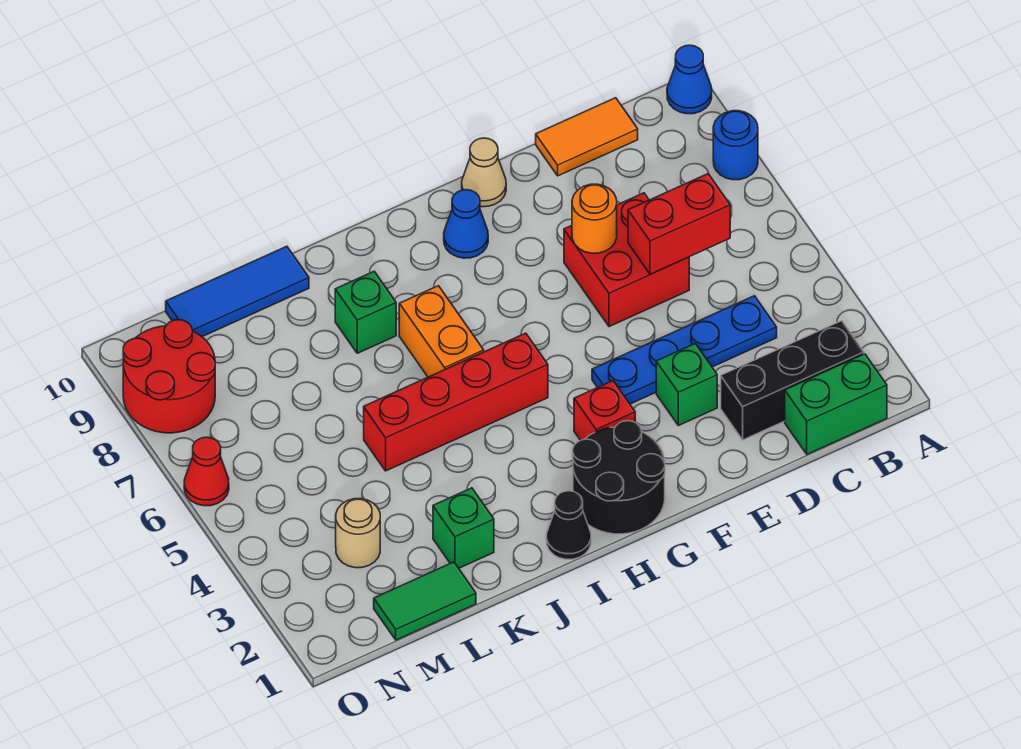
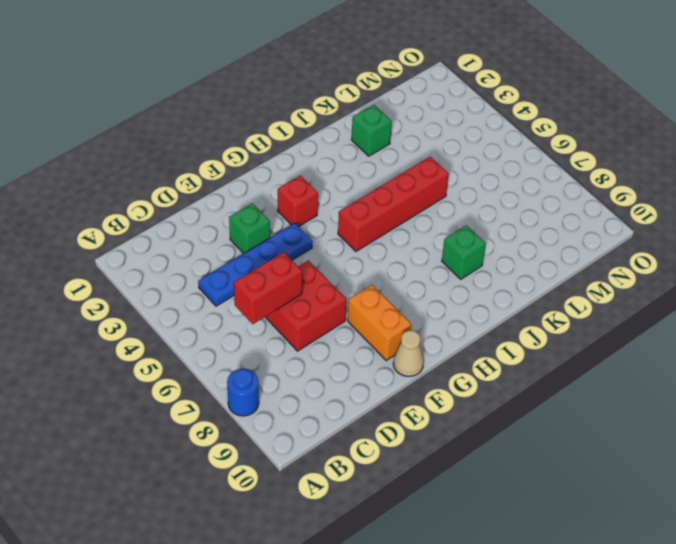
orange 1x2 brick [348,285,411,360] -> orange 1x2 brick moved to [399,286,484,377]
none -> blue 1x1 cone [667,45,712,114]
none -> green 1x2 brick [785,354,887,454]
none -> black 1x3 brick [721,321,864,440]

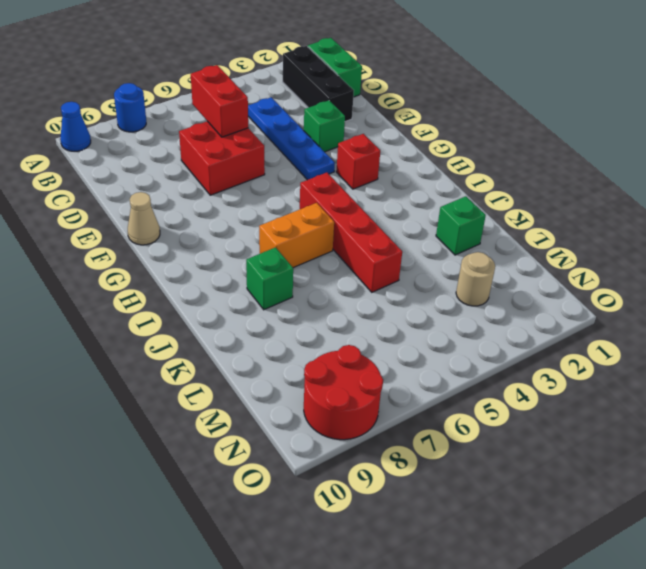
none -> orange 1x2 tile [536,98,638,176]
none -> black 2x2 round brick [573,421,665,534]
none -> blue 1x1 cone [444,190,488,258]

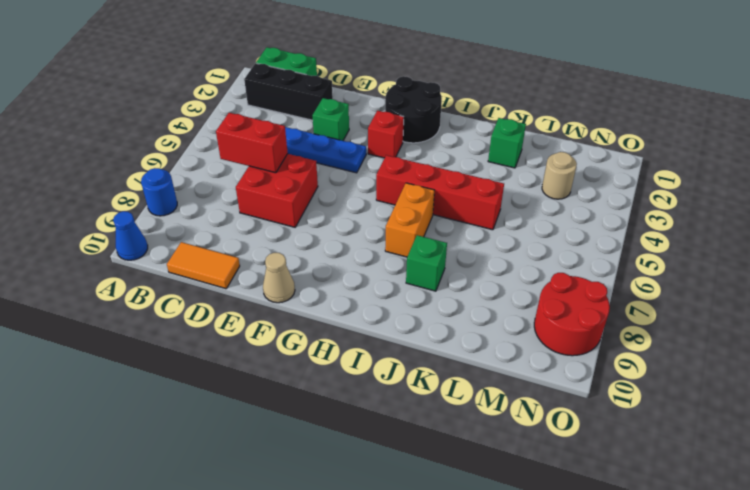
none -> blue 1x1 cone [444,190,488,258]
none -> black 1x1 cone [546,491,591,559]
none -> blue 1x3 tile [166,246,309,337]

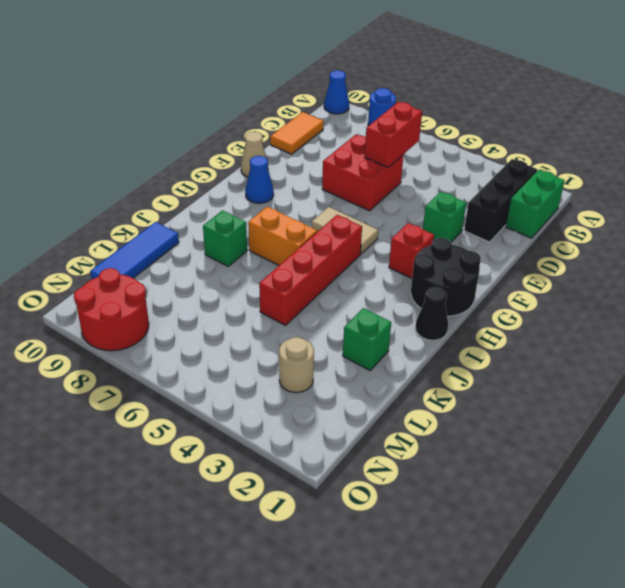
tan 1x2 tile [312,207,378,254] -> none
none -> blue 1x4 plate [592,296,777,404]
none -> green 1x2 tile [374,562,476,640]
none -> red 1x1 cone [184,437,229,506]

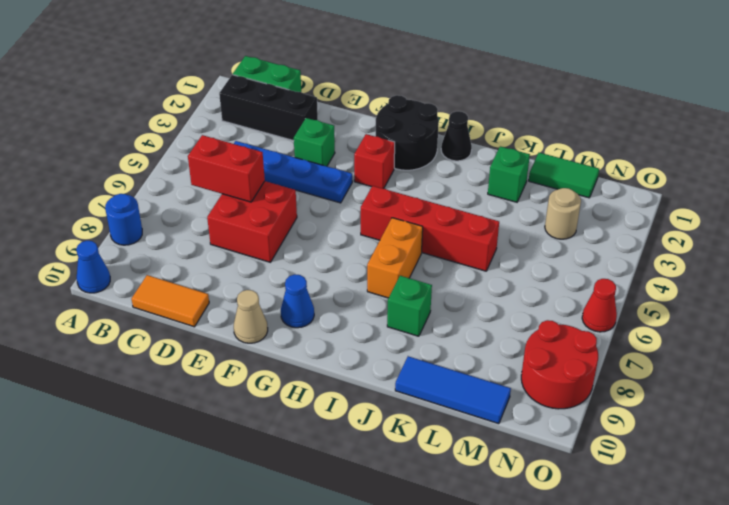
none -> orange 1x1 round brick [572,184,617,253]

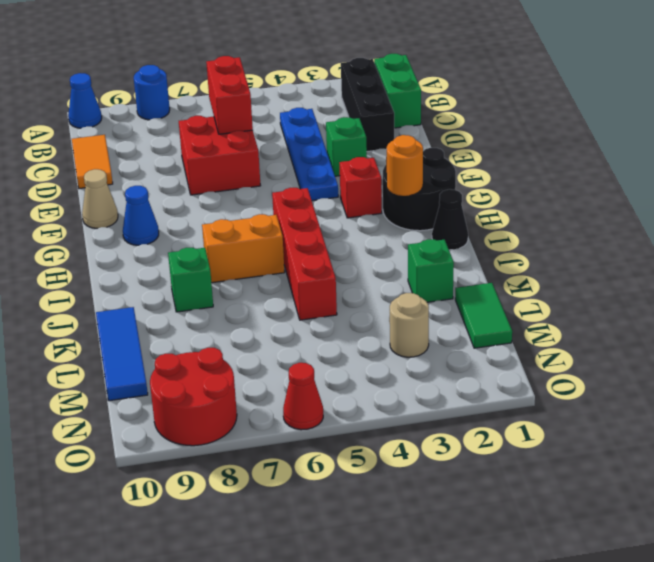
orange 1x1 round brick [387,135,423,196] -> orange 1x1 round brick moved to [572,184,617,253]

